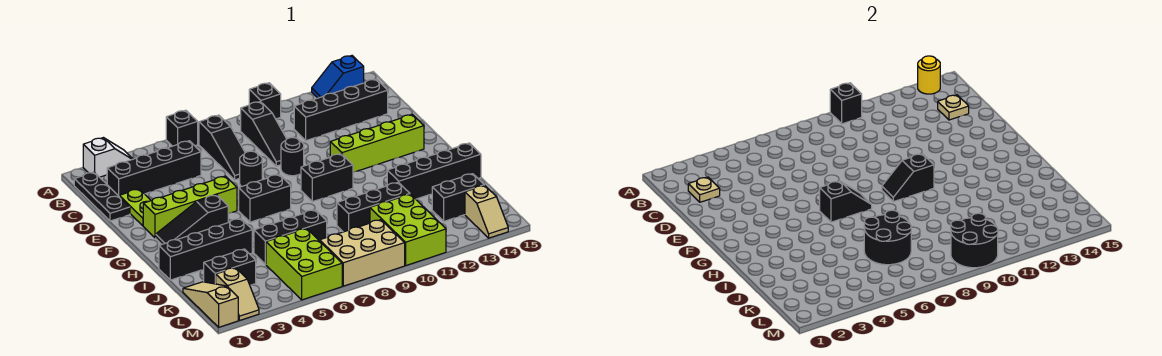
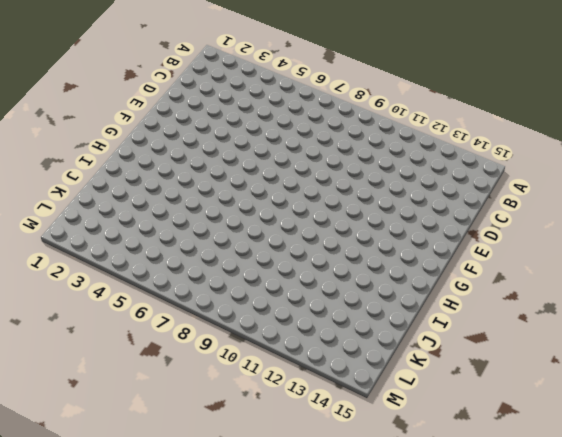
none -> white 1x2 slope [83,138,133,177]
none -> black 1x1 brick [166,110,198,146]
none -> black 1x1 brick [249,83,281,119]
none -> blue 1x2 slope [312,56,364,98]

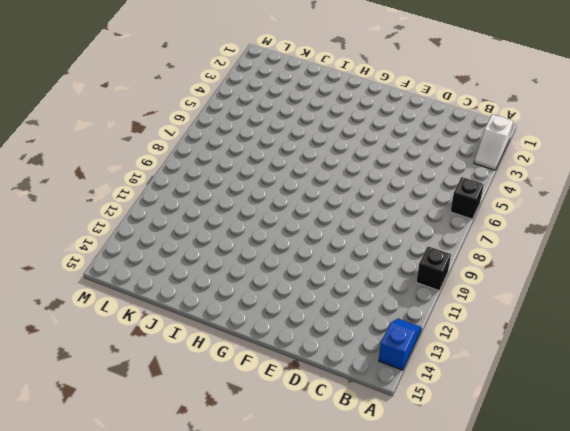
none -> black 1x3 plate [74,172,130,221]
none -> black 1x3 slope [199,115,245,180]
none -> black 1x3 slope [241,102,287,166]
none -> black 1x4 brick [107,141,201,196]

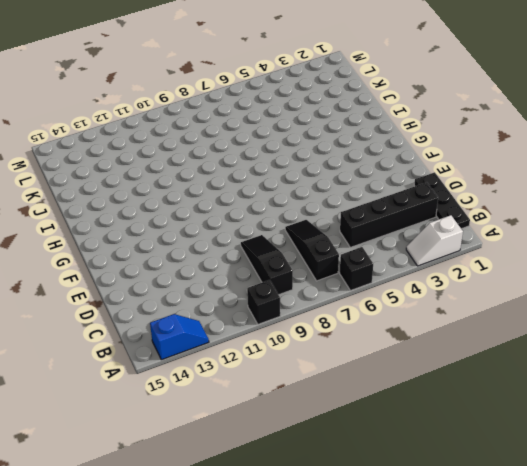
none -> black 1x4 brick [294,79,388,141]
none -> lime 1x2 plate [119,189,151,226]
none -> black 1x1 round brick [240,151,262,187]
none -> black 1x1 round brick [281,138,304,176]

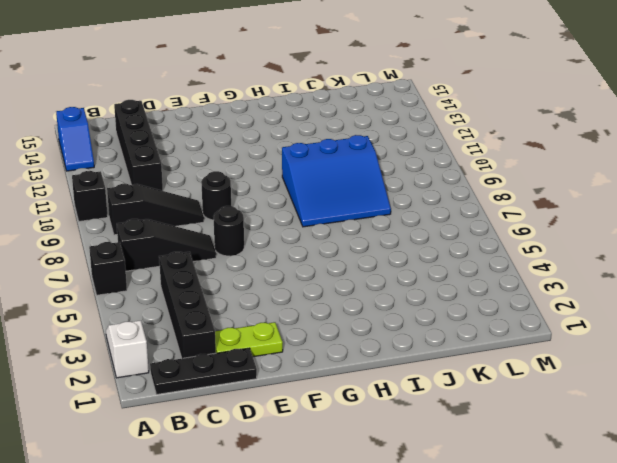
blue 3x3 slope [282,135,391,227] -> black 1x3 brick [337,182,410,232]
none -> lime 1x4 brick [143,176,237,238]
none -> lime 1x4 brick [330,114,424,172]
none -> black 1x3 slope [156,195,228,244]
none -> black 1x2 brick [239,174,291,222]

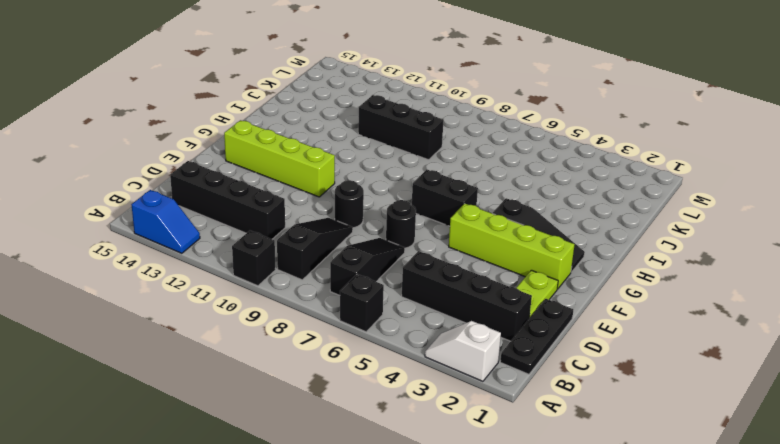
none -> black 1x2 brick [301,154,353,202]
none -> black 1x4 brick [159,219,252,280]
none -> black 1x4 brick [387,143,481,199]
none -> black 1x3 brick [254,210,327,265]

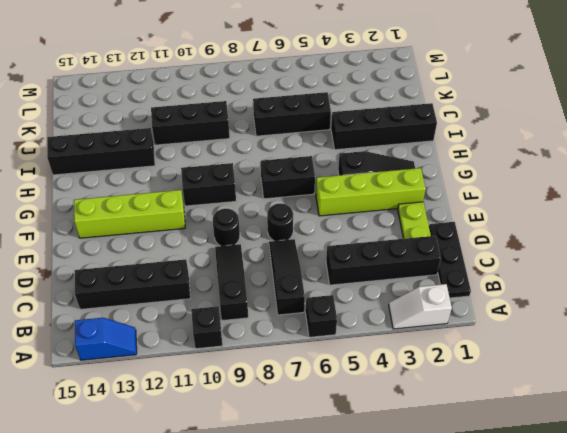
none -> tan 1x3 slope [183,282,238,327]
none -> black 1x2 brick [204,249,256,285]
none -> lime 2x3 brick [266,228,342,300]
none -> lime 2x3 brick [370,194,446,266]

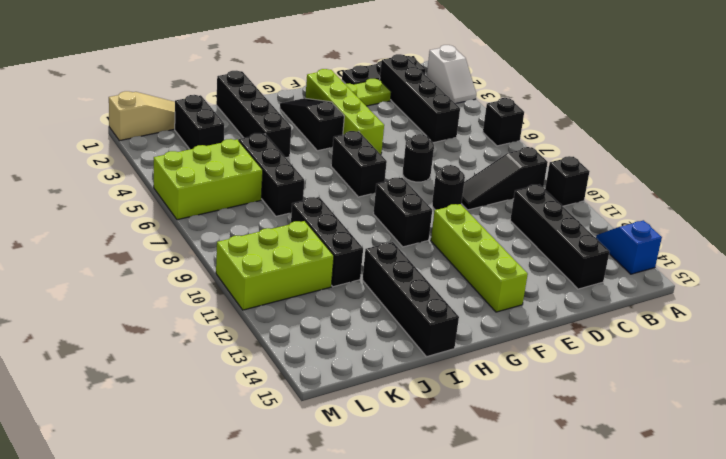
none -> black 1x3 slope [199,115,245,180]
none -> black 1x2 brick [432,174,484,221]
none -> tan 1x2 slope [216,268,259,320]
none -> tan 2x3 brick [320,220,405,286]

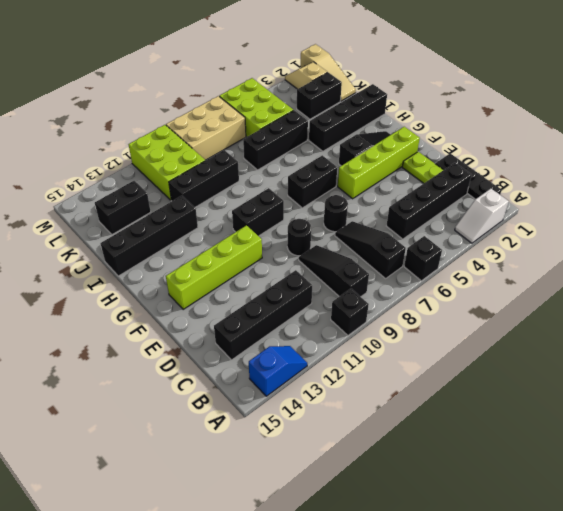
none -> tan 1x2 slope [465,185,508,238]
none -> black 1x1 brick [830,83,862,124]
none -> yellow 1x1 round brick [918,56,940,94]
none -> tan 1x1 plate [688,177,720,202]

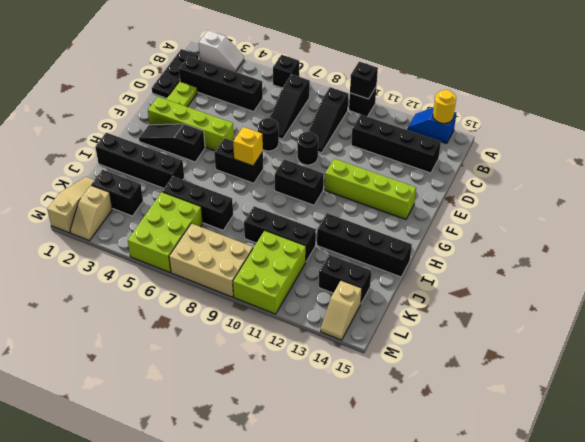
yellow 1x1 brick [233,127,263,166] -> black 1x2 slope [820,181,872,222]
none -> tan 1x1 plate [688,177,720,202]
none -> tan 1x1 plate [938,95,969,120]
none -> black 1x2 slope [882,154,934,202]
none -> black 2x2 round brick [864,210,911,265]

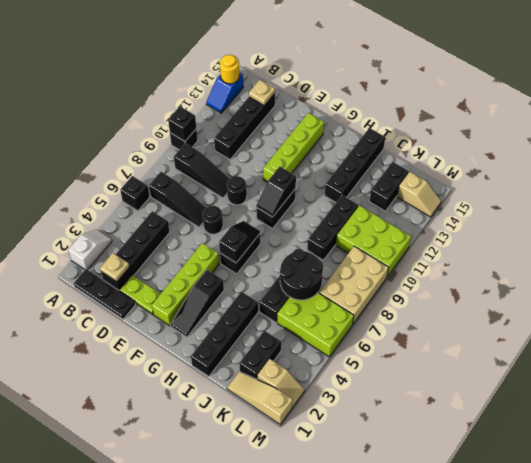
none -> black 2x2 round brick [951,213,998,268]

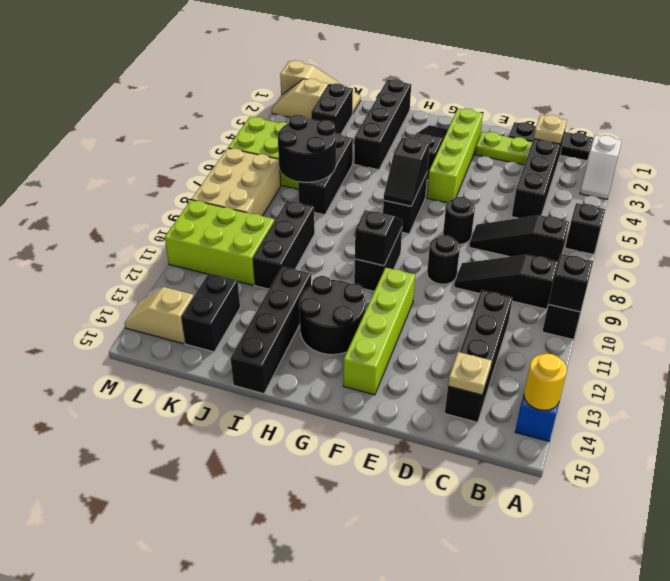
black 2x2 round brick [299,276,365,355] -> black 2x2 round brick moved to [951,213,998,268]

